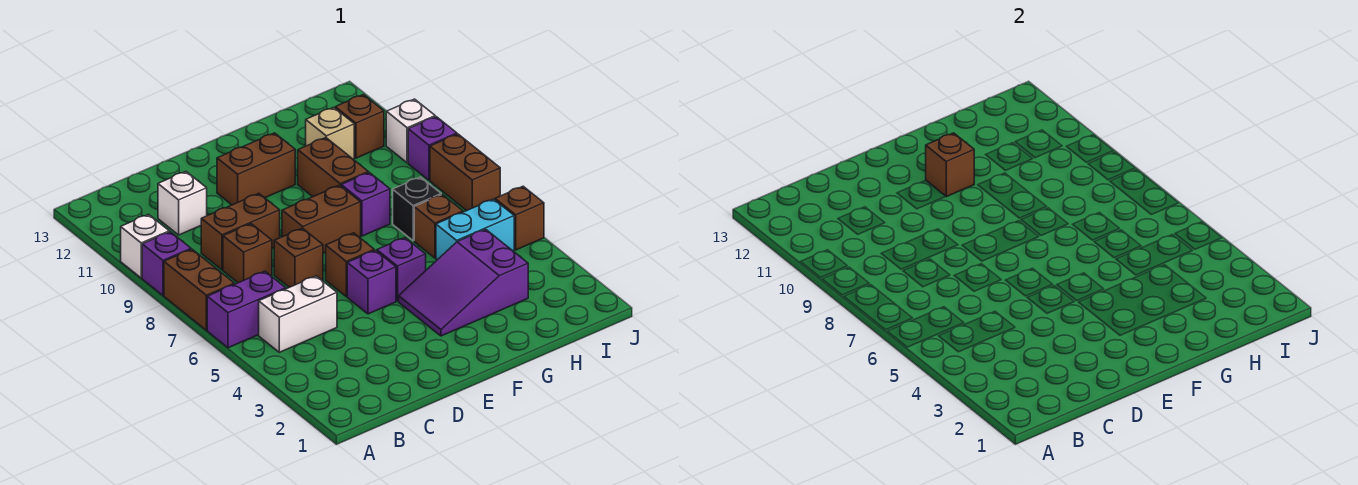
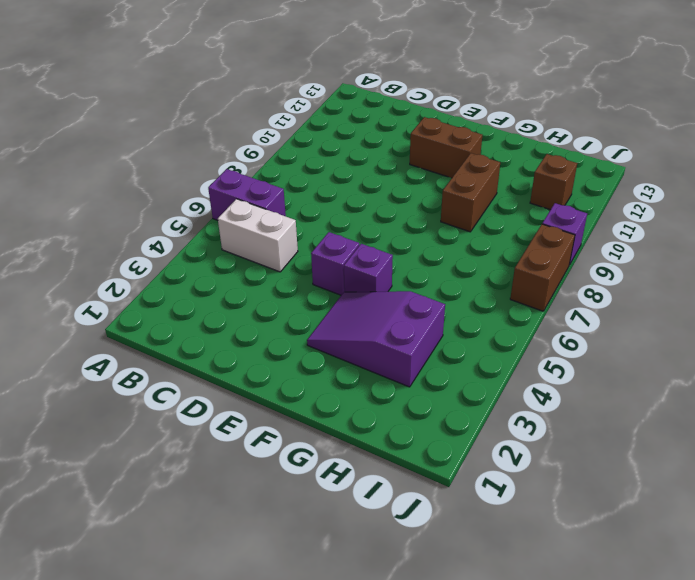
none -> brown 1x2 brick [164,249,234,330]
none -> purple 1x1 brick [142,232,191,295]
none -> white 1x1 brick [121,214,169,278]

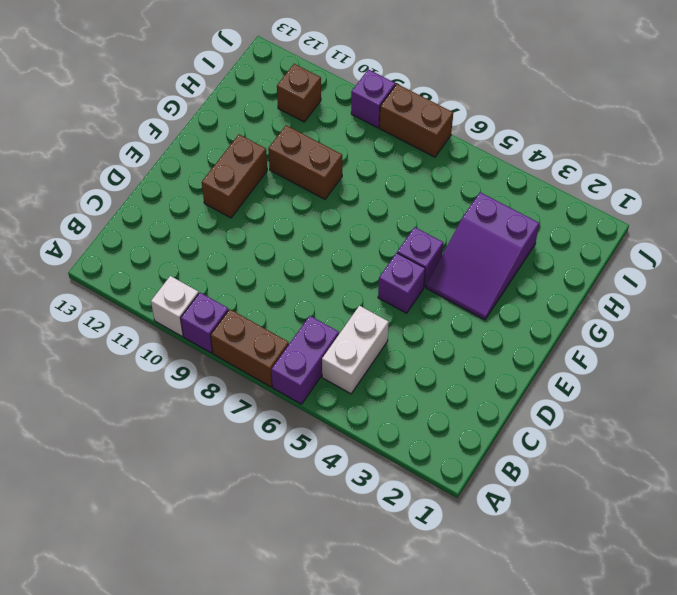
none -> brown 1x1 brick [223,224,272,283]
none -> brown 1x2 brick [201,194,280,270]
none -> white 1x1 brick [158,172,207,235]

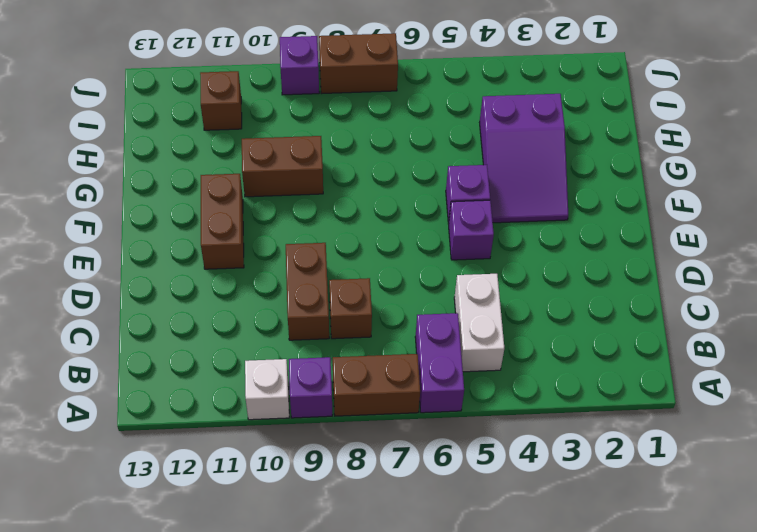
none -> white 1x1 brick [158,172,207,235]
none -> brown 1x1 brick [274,228,323,287]
none -> brown 1x1 brick [326,233,374,296]

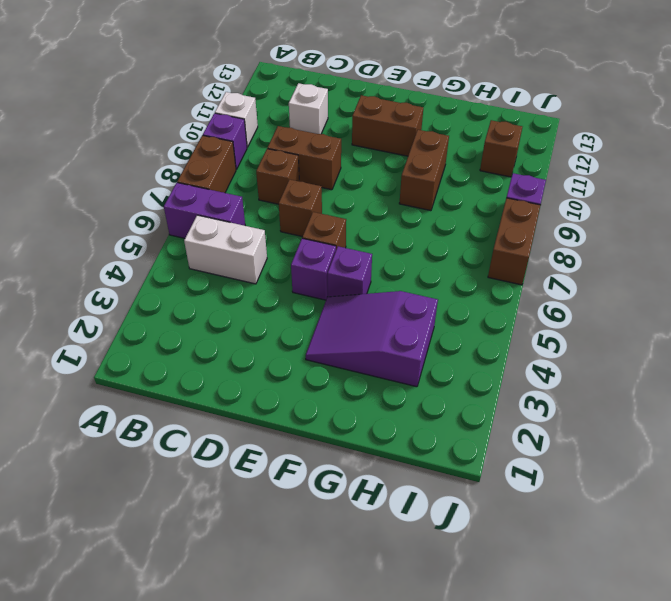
none -> brown 1x2 brick [282,185,361,253]
none -> purple 1x1 brick [341,172,390,236]
none -> cyan 1x2 brick [436,199,514,260]

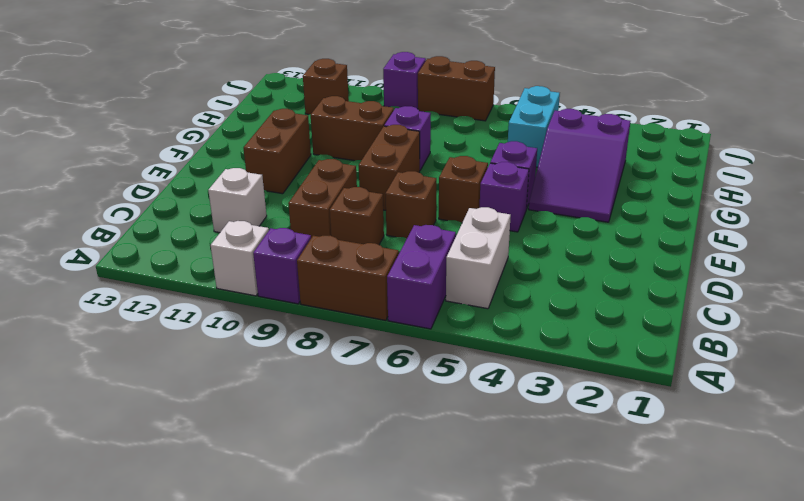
none -> brown 1x1 brick [414,194,463,258]
none -> black 1x1 brick [393,177,441,241]
none -> tan 1x1 brick [306,107,354,159]

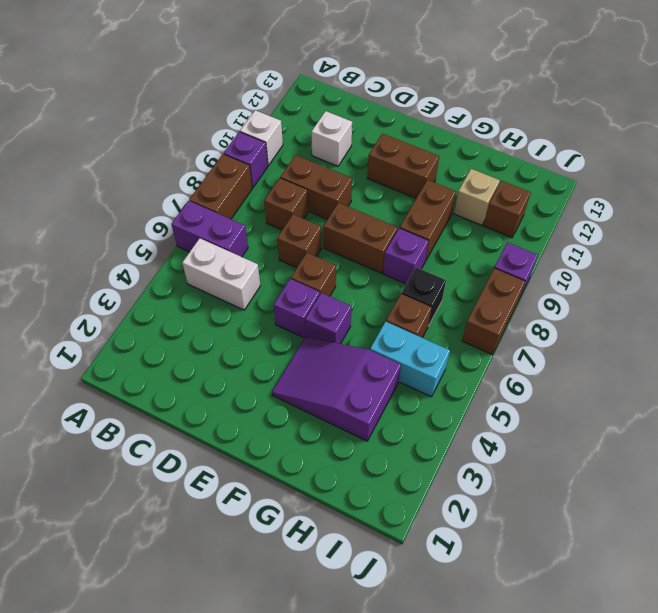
none -> brown 1x1 brick [495,186,544,250]
none -> white 1x1 brick [386,99,435,163]
none -> brown 1x1 brick [926,133,974,197]

